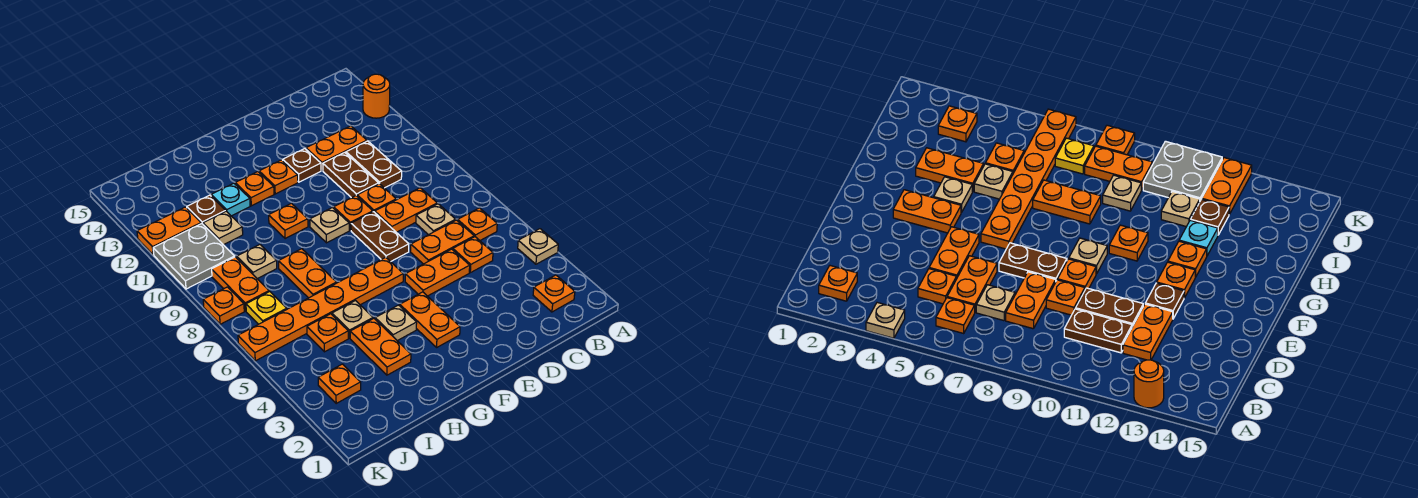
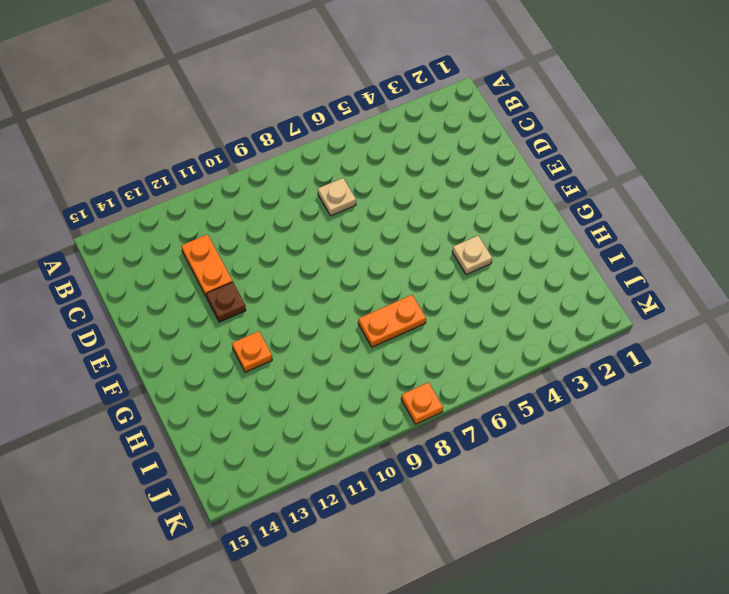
none -> tan 1x1 plate [518,229,558,264]
none -> orange 1x1 round brick [363,74,390,118]
none -> orange 1x1 plate [533,275,575,312]
none -> orange 1x1 plate [458,208,497,240]

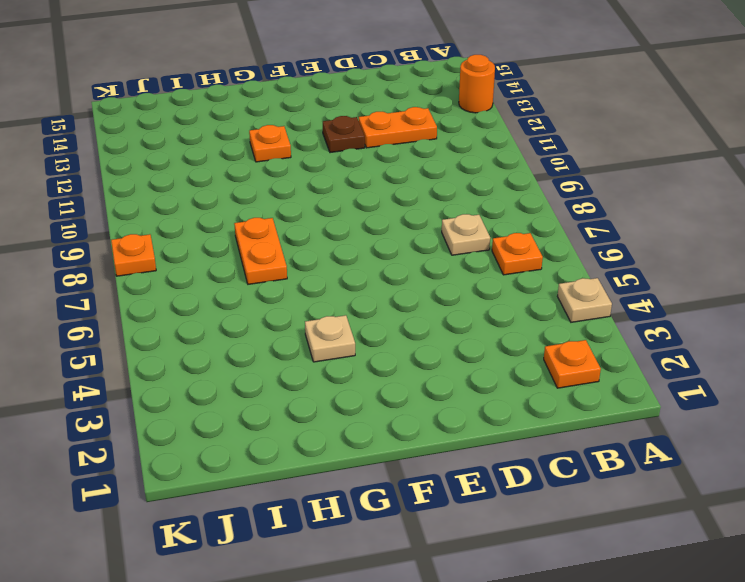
none -> orange 1x1 plate [453,237,493,273]
none -> orange 1x2 plate [411,220,474,264]
none -> orange 1x2 plate [375,188,437,232]
none -> brown 1x2 plate [346,141,402,188]

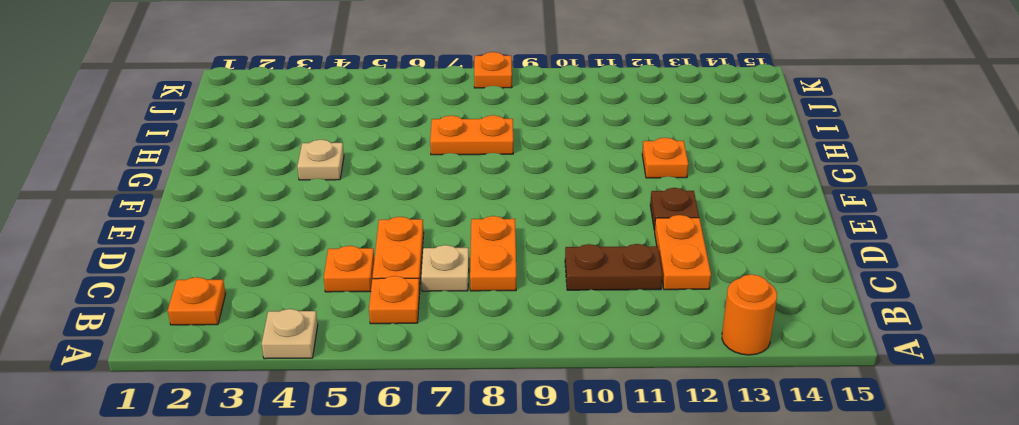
none -> orange 1x2 plate [405,249,470,296]
none -> orange 1x1 plate [357,184,396,212]
none -> brown 1x2 plate [323,153,379,198]
none -> brown 1x2 plate [351,212,409,262]

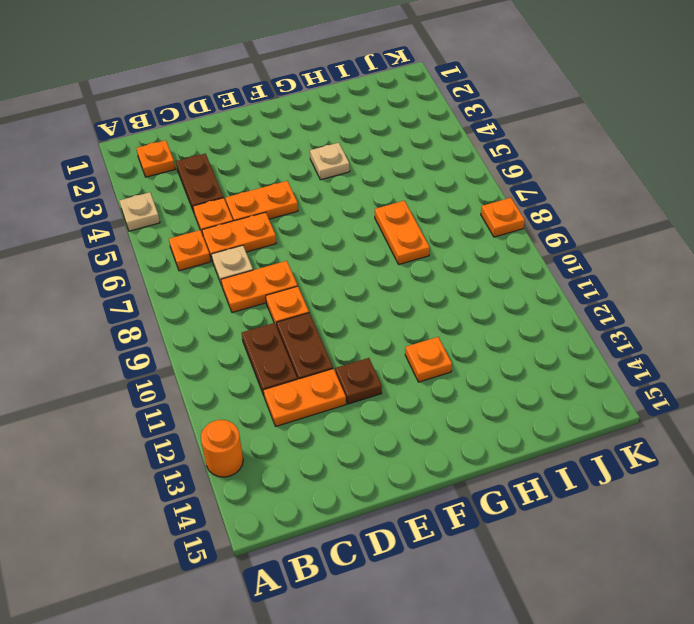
brown 1x2 plate [176,154,223,212] -> brown 1x2 plate moved to [351,212,409,262]
none -> orange 1x1 plate [334,196,373,230]
none -> orange 1x2 plate [400,292,460,347]
none -> orange 1x6 plate [238,257,403,361]
none -> tan 1x1 plate [310,208,349,243]

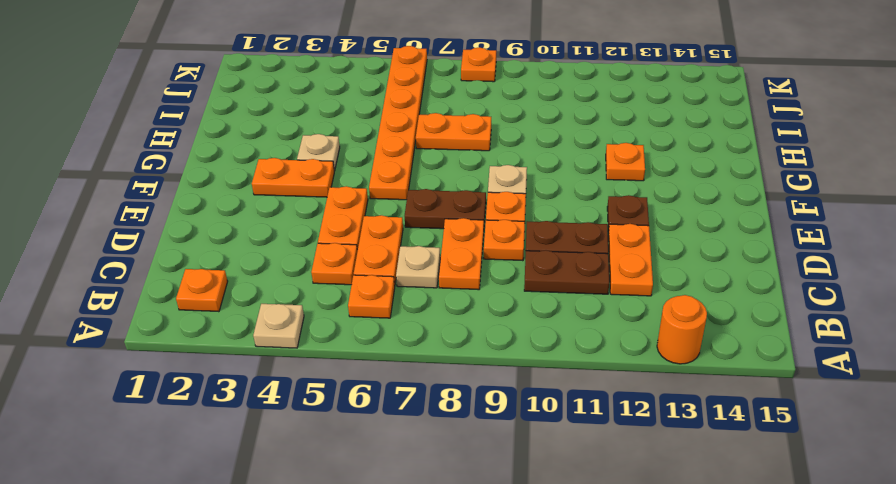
none -> orange 1x1 plate [259,160,298,194]
none -> orange 1x1 plate [269,203,308,239]
none -> orange 1x2 plate [350,319,411,375]
none -> tan 1x1 plate [332,301,373,338]

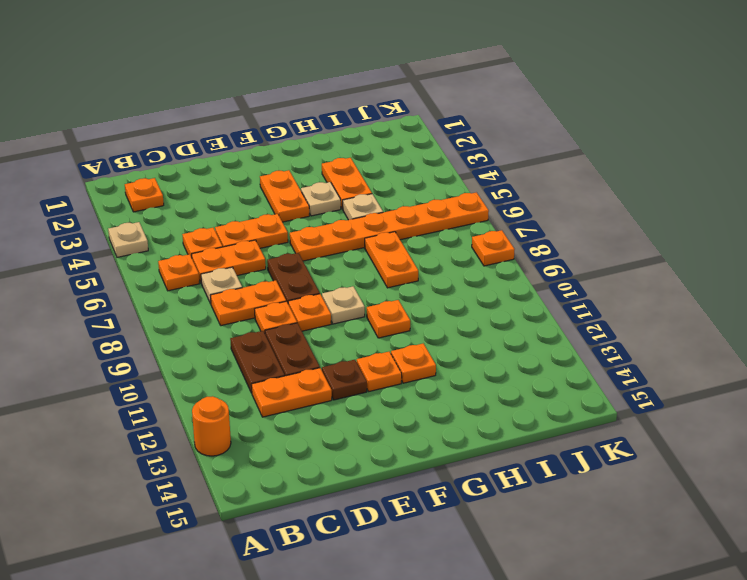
none -> cyan 1x1 plate [211,183,250,216]
none -> orange 1x1 plate [307,314,348,352]
none -> tan 1x1 plate [237,245,277,279]
none -> tan 1x1 plate [203,211,243,245]

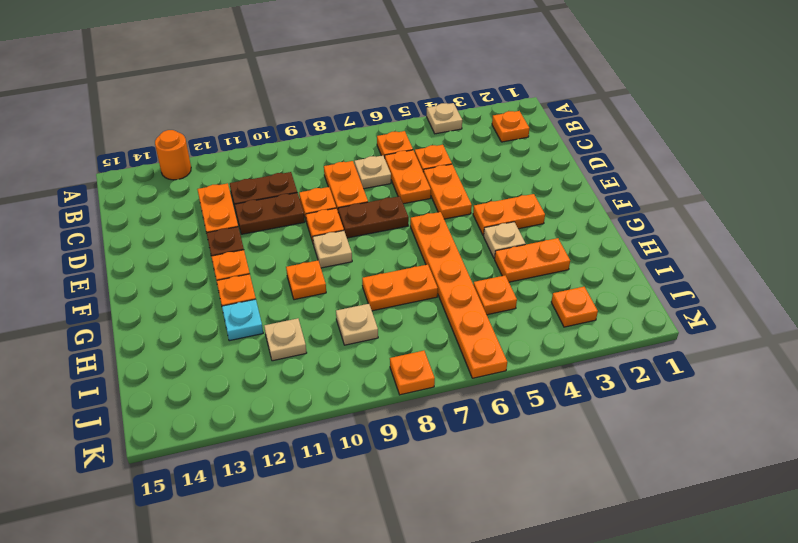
none -> tan 1x1 plate [332,301,373,338]
none -> brown 1x1 plate [187,195,226,224]
none -> yellow 1x1 plate [246,292,287,324]
none -> orange 1x2 plate [212,257,269,311]

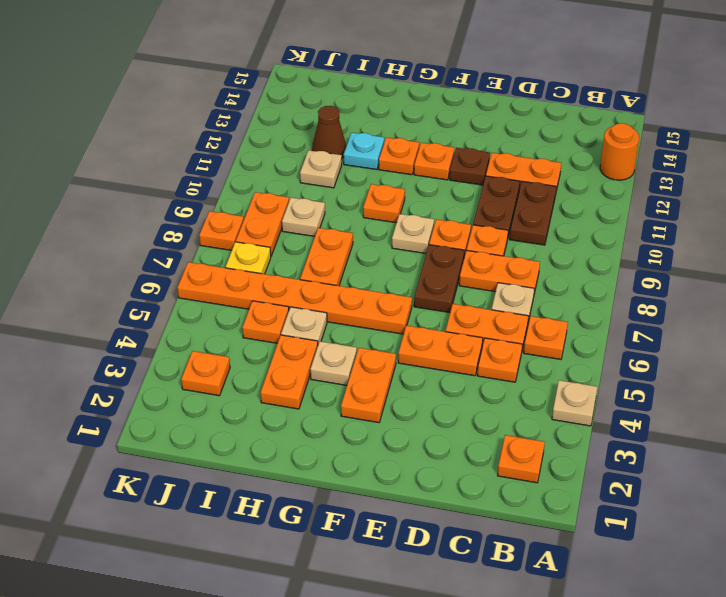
brown 1x1 cone [312,106,346,158] -> brown 1x1 plate [187,195,226,224]
none -> grey 2x2 plate [153,224,235,289]
none -> orange 1x2 plate [137,207,201,255]

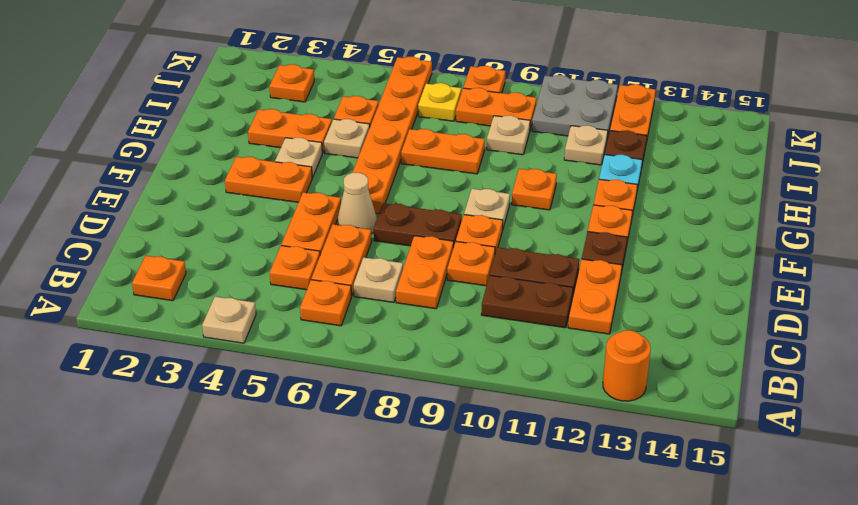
tan 1x1 cone [338,173,377,234] -> none

